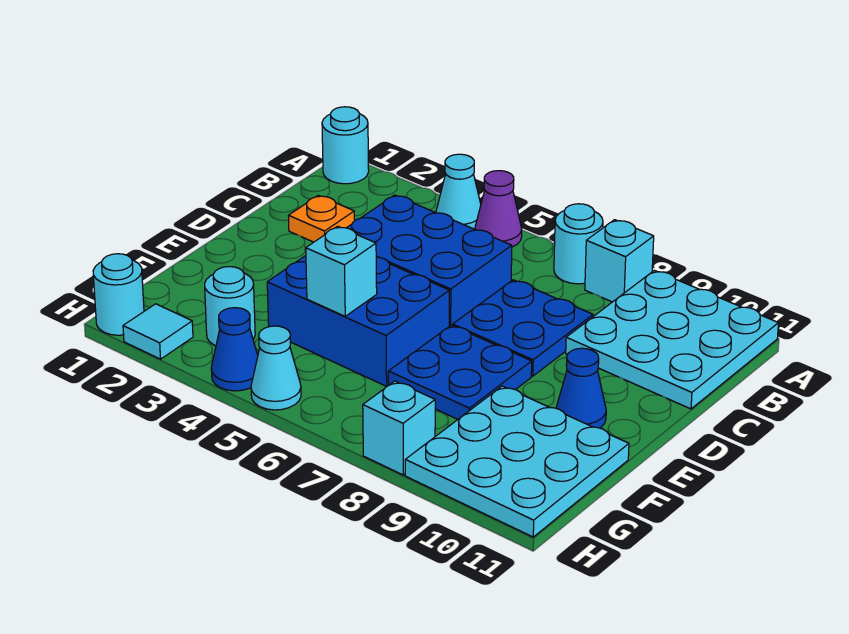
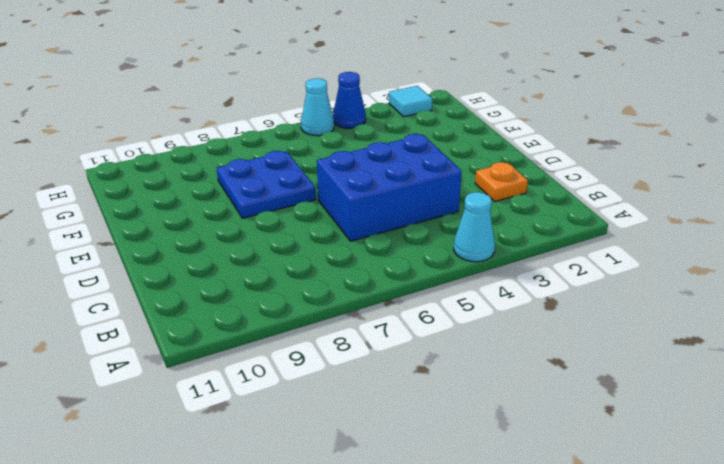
none -> cyan 1x1 round brick [322,107,369,184]
none -> purple 1x1 cone [475,171,522,247]
none -> cyan 1x1 round brick [554,204,603,284]

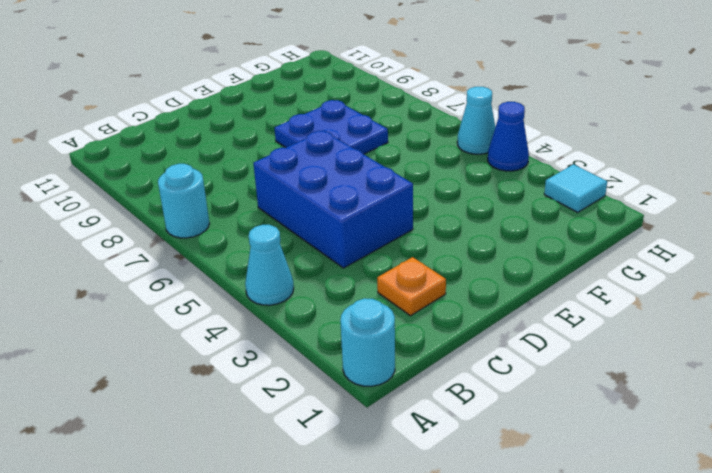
none -> purple 1x1 cone [475,171,522,247]
none -> cyan 1x1 brick [585,220,654,302]
none -> cyan 3x3 plate [566,270,778,409]

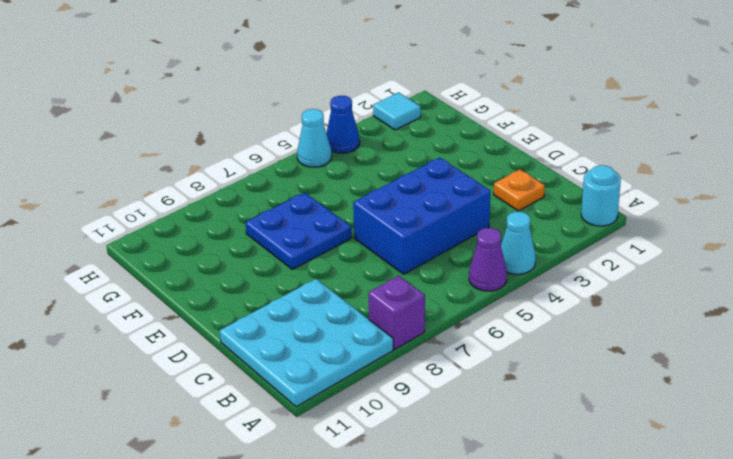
purple 1x1 brick [369,276,425,349] -> cyan 1x1 brick [585,220,654,302]
none -> cyan 1x1 round brick [554,204,603,284]
none -> blue 2x2 plate [453,280,593,376]
none -> blue 2x3 brick [267,256,449,386]

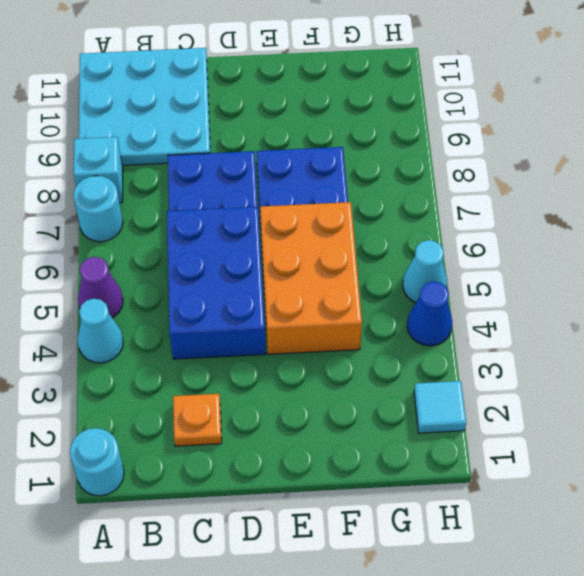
orange 2x3 brick [260,202,362,354] -> blue 2x3 brick [267,256,449,386]
none -> blue 1x1 cone [556,348,606,428]
none -> cyan 3x3 plate [405,386,629,537]
none -> cyan 1x1 round brick [205,267,255,346]

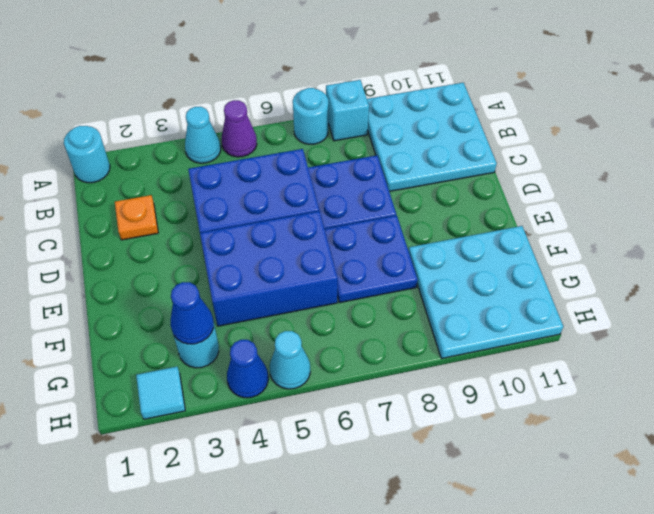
blue 1x1 cone [171,282,214,344] -> blue 1x1 cone moved to [556,348,606,428]
none -> cyan 1x1 round brick [93,254,144,335]
none -> cyan 1x1 brick [363,381,435,475]
none -> cyan 1x1 brick [306,226,377,316]

